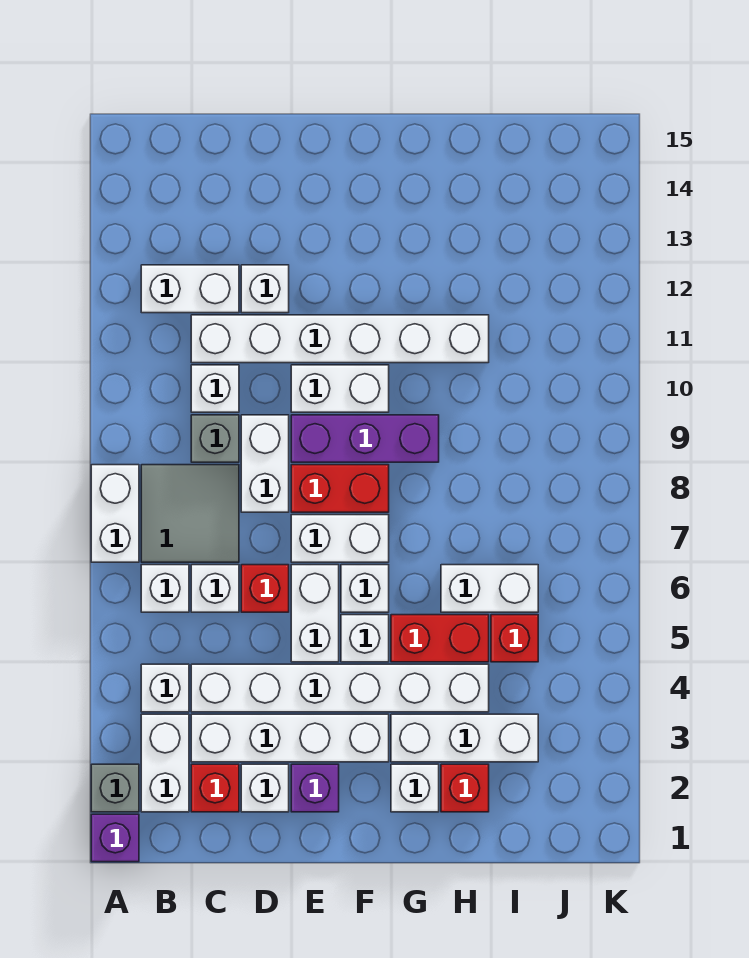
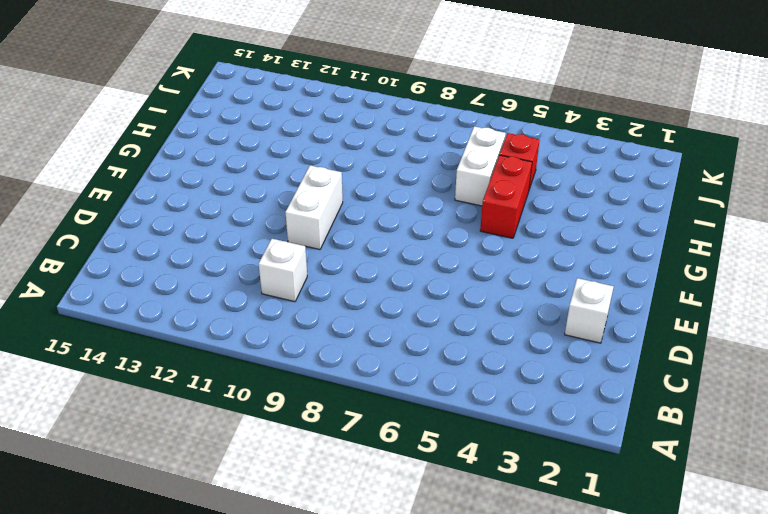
none -> purple 1x1 brick [91,814,139,862]
none -> grey 1x1 brick [91,764,139,812]
none -> white 1x2 brick [91,465,139,562]
none -> white 1x2 brick [141,714,189,812]

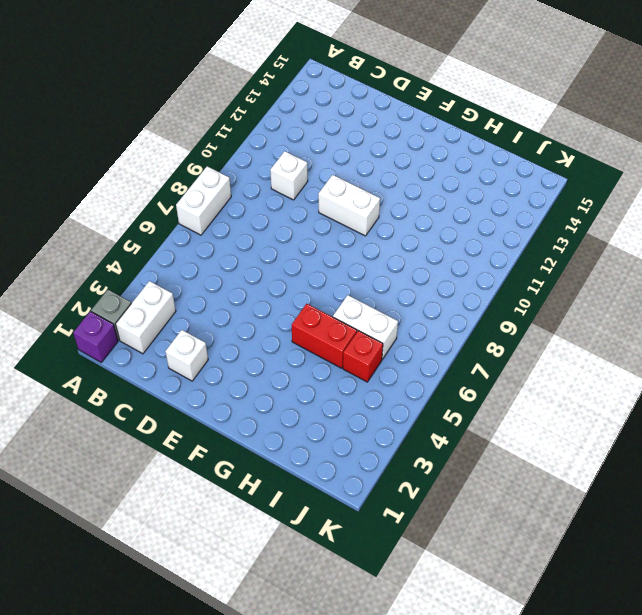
none -> white 1x1 brick [141,664,189,712]
none -> white 1x1 brick [141,565,189,612]
none -> grey 2x2 tile [141,465,239,562]
none -> white 1x2 brick [141,265,239,313]

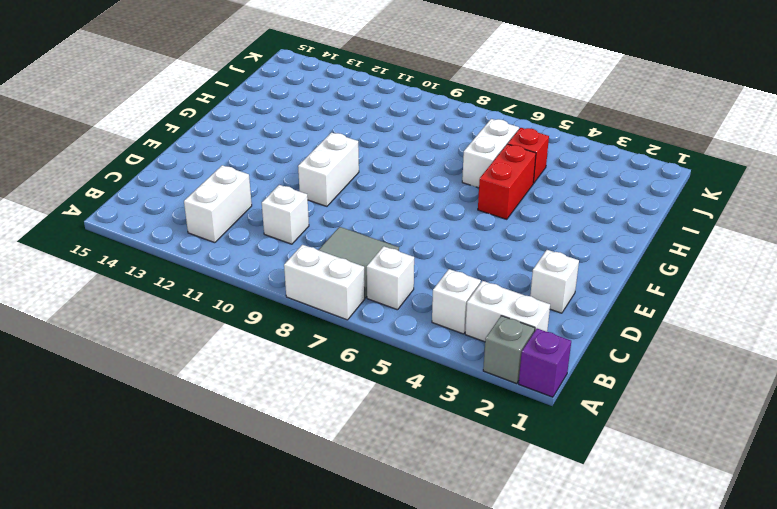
none -> red 1x1 brick [191,764,239,812]
none -> white 1x4 brick [191,714,389,762]
none -> white 1x6 brick [191,664,489,712]
none -> white 1x1 brick [191,565,239,612]

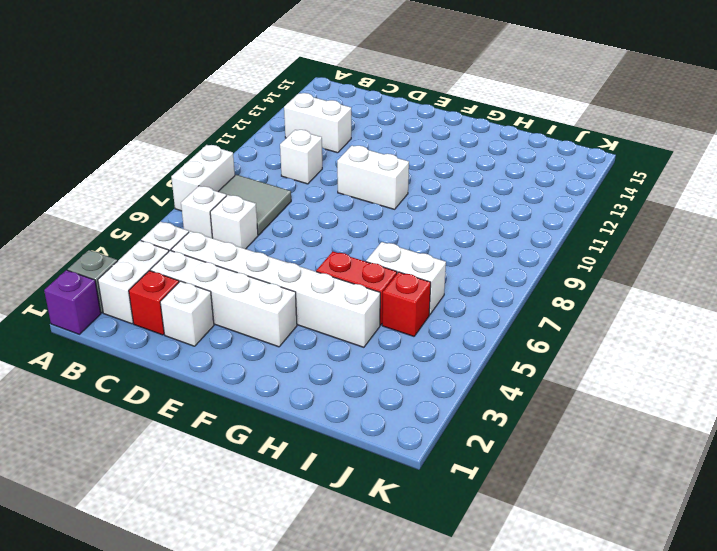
none -> grey 1x1 brick [191,415,239,462]
none -> white 1x6 brick [191,315,489,363]
none -> red 1x1 brick [241,565,289,612]
none -> white 1x2 brick [241,415,289,512]

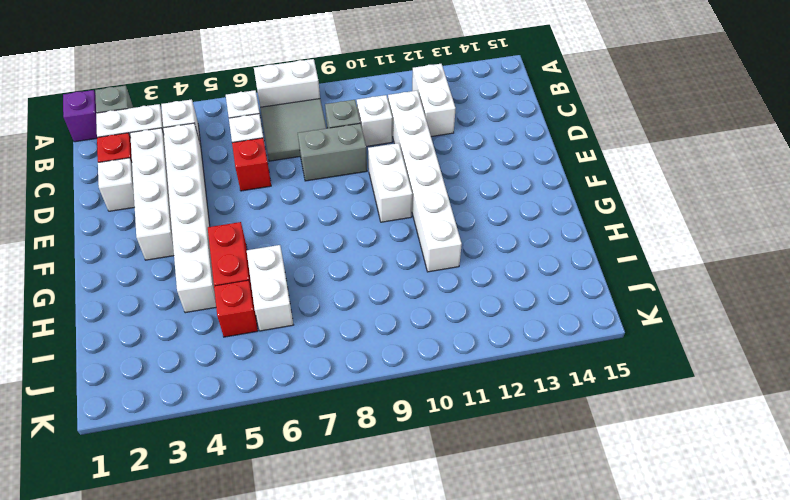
grey 1x2 brick [298,123,367,181] -> white 1x2 brick [241,415,289,512]
none -> white 1x1 brick [241,265,289,313]
none -> purple 1x1 brick [291,764,339,812]
none -> white 1x2 brick [291,565,339,662]
none -> white 1x2 brick [291,515,389,562]

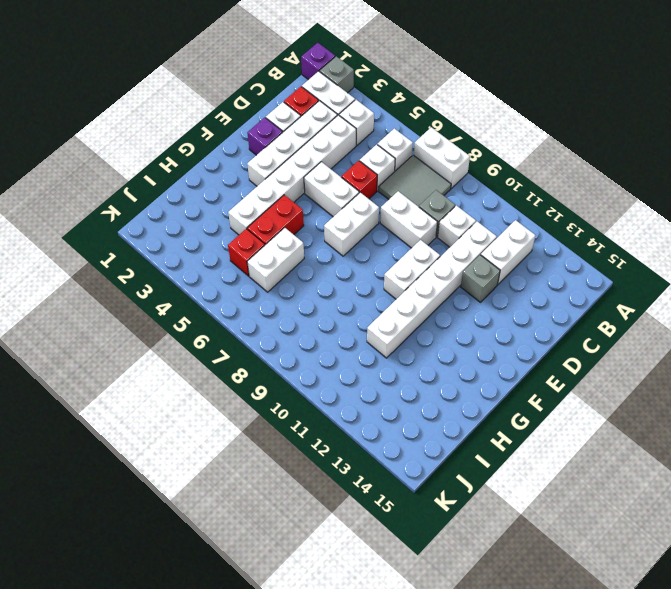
grey 1x1 brick [461,255,500,302] -> white 1x1 brick [241,265,289,313]
none -> red 1x2 brick [291,465,389,512]
none -> purple 1x3 brick [291,415,439,462]
none -> white 1x1 brick [341,615,389,662]
none -> white 1x1 brick [341,565,389,612]

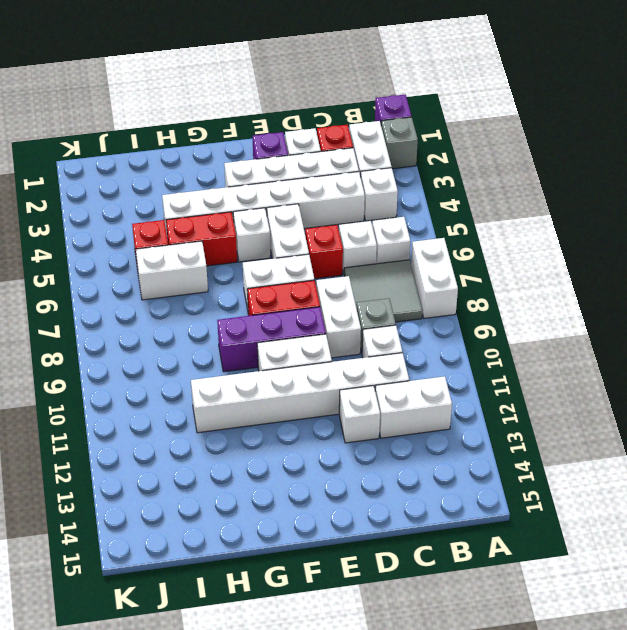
none -> white 1x1 brick [341,565,389,612]
none -> white 1x1 brick [391,764,439,812]
none -> white 1x3 brick [391,714,538,762]
none -> red 1x1 brick [441,764,489,812]

